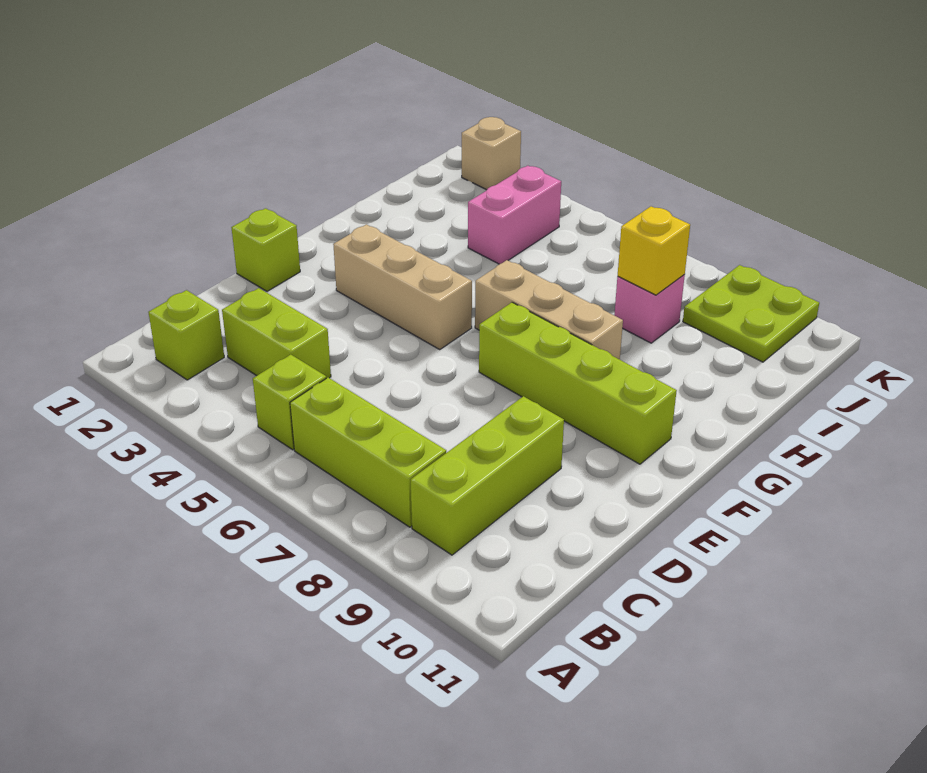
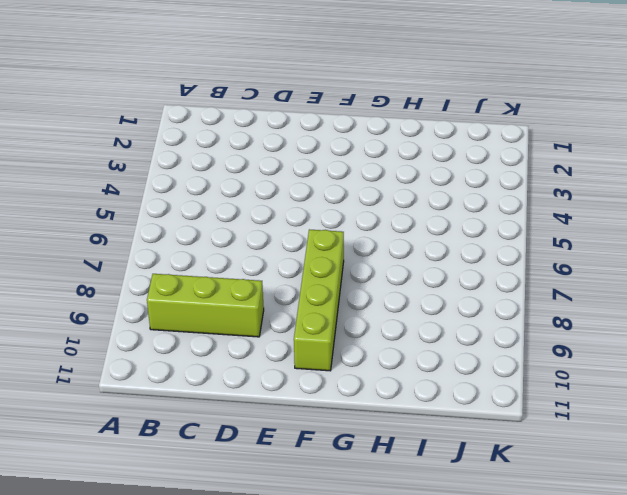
none -> lime 1x1 brick [148,290,224,380]
none -> lime 1x1 brick [253,355,326,450]
none -> lime 1x3 brick [290,378,446,527]

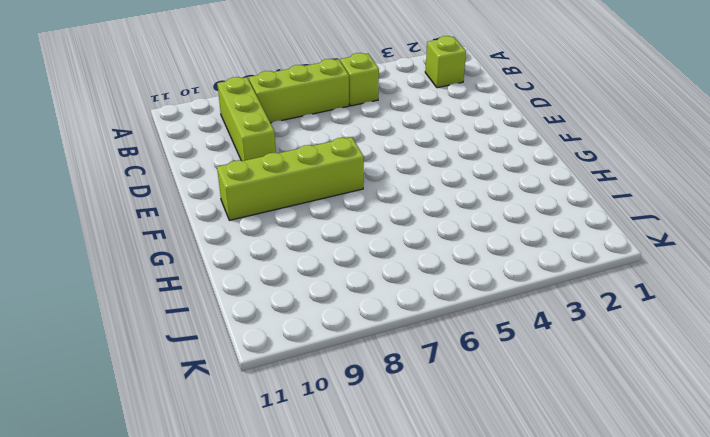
none -> lime 1x2 brick [222,288,331,378]
none -> lime 1x1 brick [231,208,300,291]
none -> tan 1x3 brick [333,224,472,350]

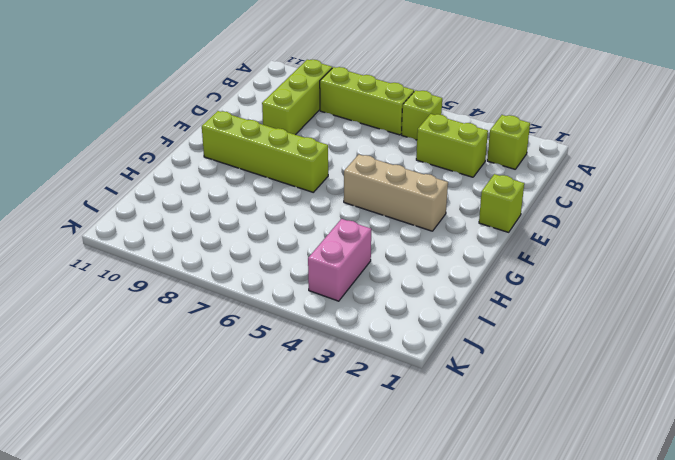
none -> tan 1x3 brick [475,260,623,360]
none -> pink 1x1 brick [614,275,685,343]
none -> lime 2x2 plate [683,265,819,362]

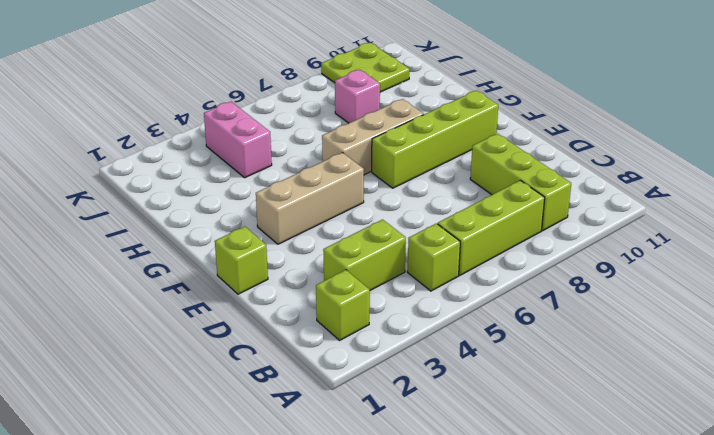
none -> tan 1x1 brick [462,117,521,190]
none -> yellow 1x1 brick [618,206,690,295]

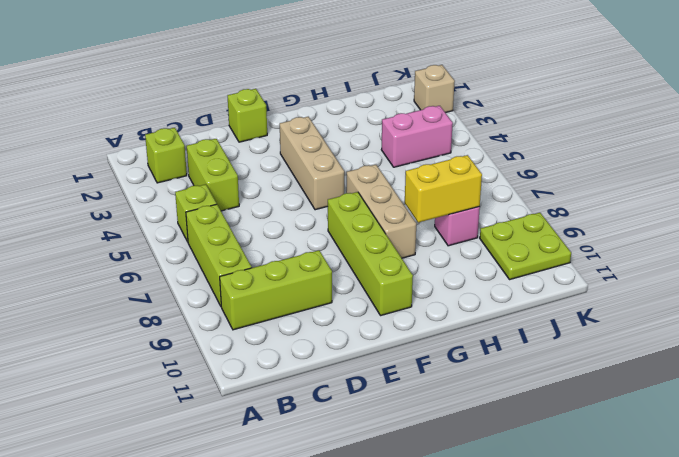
yellow 1x2 brick [405,155,482,223] -> yellow 1x1 brick [618,206,690,295]

